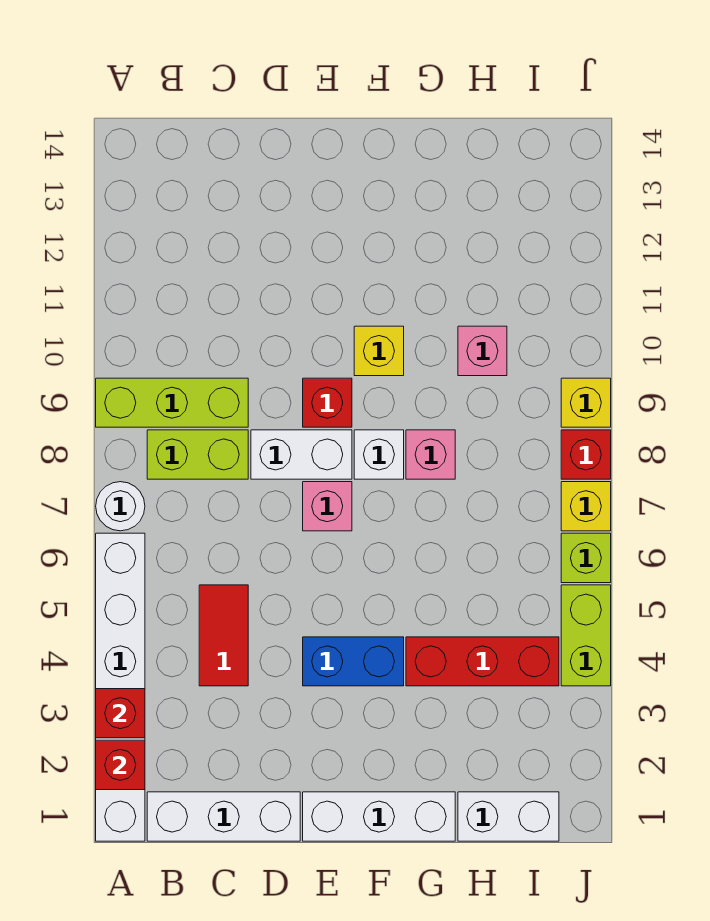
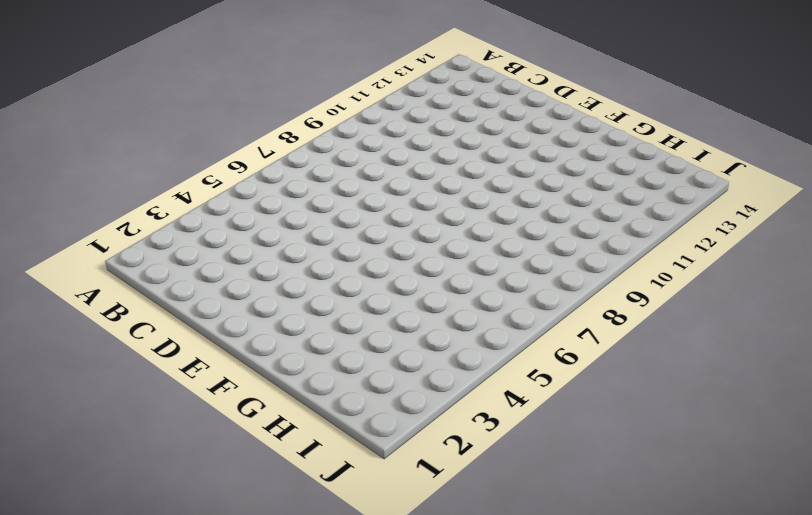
none -> white 1x6 brick [96,533,145,841]
none -> white 1x1 round brick [96,482,145,531]
none -> lime 1x3 brick [96,378,248,427]

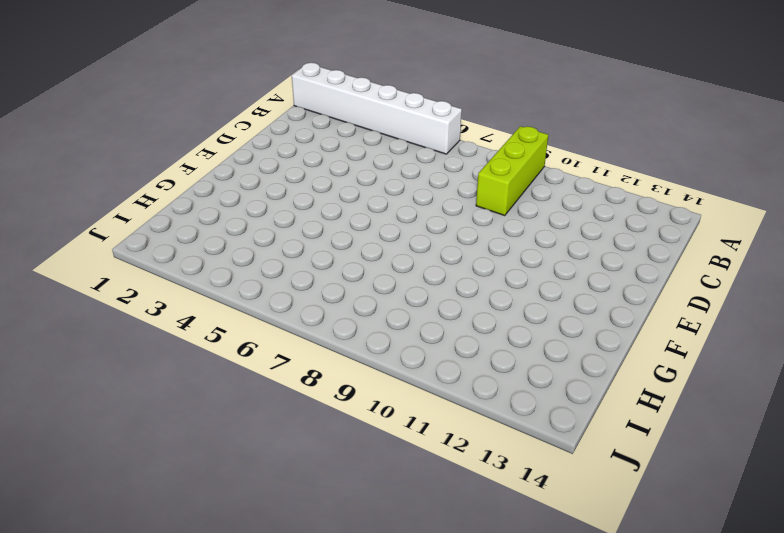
none -> white 1x1 round brick [96,482,145,531]
none -> white 1x3 brick [147,792,300,841]
none -> lime 1x2 brick [147,430,248,479]

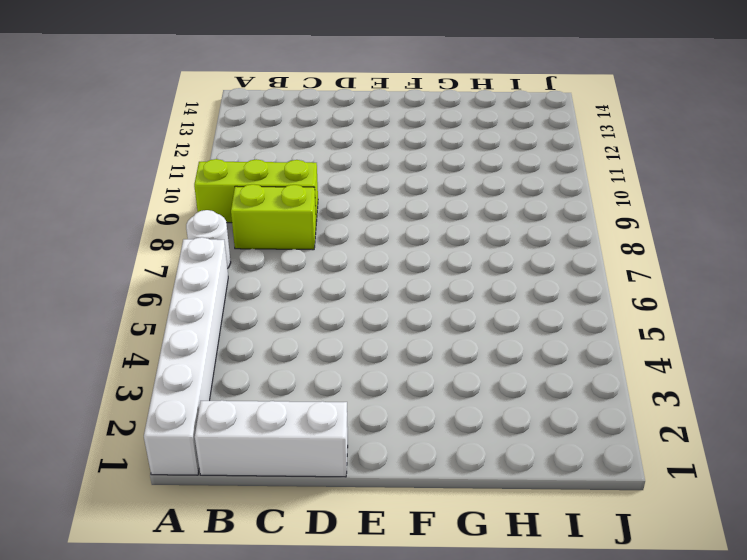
none -> red 1x2 tile [199,585,248,686]
none -> white 1x2 brick [251,430,352,479]
none -> white 1x3 brick [303,792,455,841]

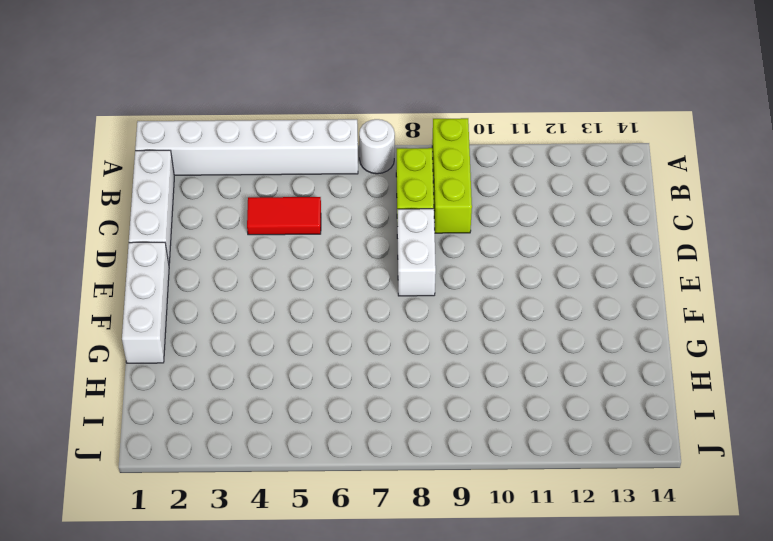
none -> blue 1x2 brick [303,637,404,686]
none -> pink 1x1 brick [303,482,352,531]
none -> red 1x1 brick [303,378,352,427]

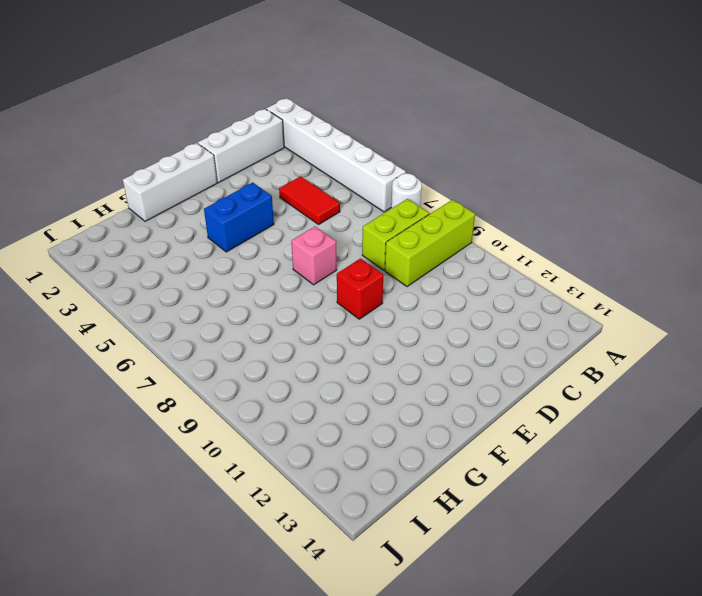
none -> white 1x2 brick [251,430,352,479]
none -> white 1x1 brick [354,430,404,479]
none -> yellow 1x1 brick [354,326,404,376]

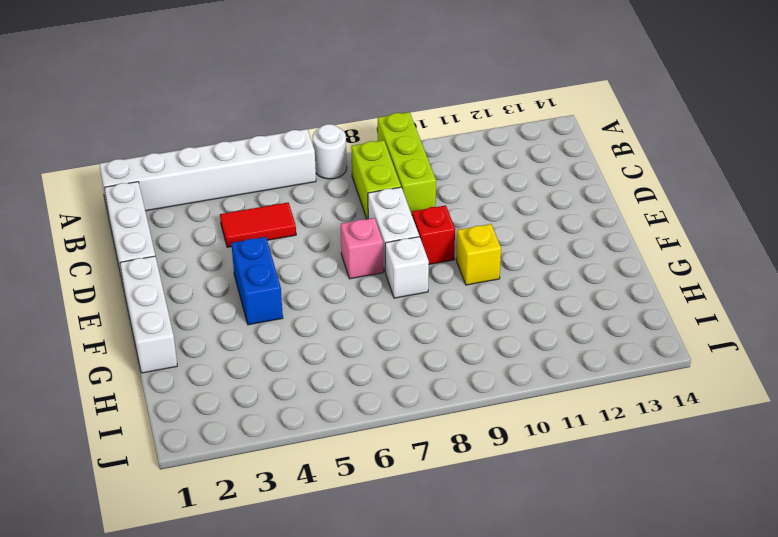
none -> red 1x3 brick [406,637,559,686]
none -> pink 1x1 brick [406,430,455,479]
none -> white 1x2 brick [458,792,559,841]

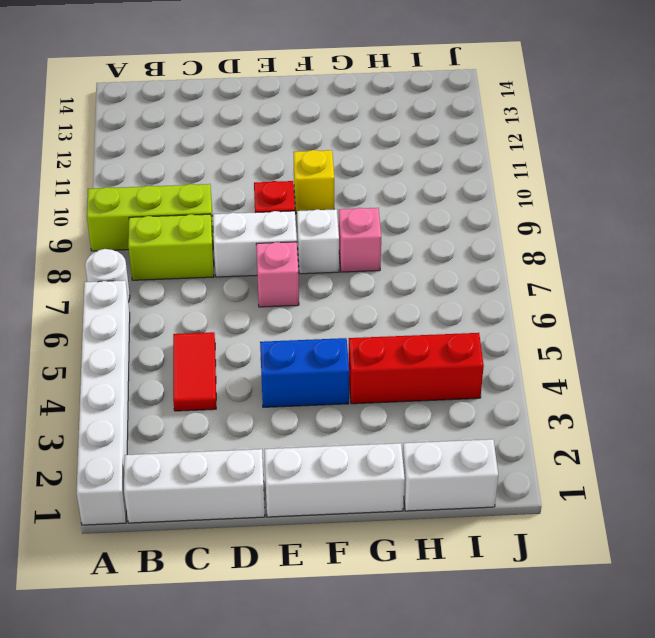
none -> pink 1x1 brick [458,326,507,376]
none -> lime 1x2 brick [561,585,611,686]
none -> lime 1x1 brick [561,533,611,583]

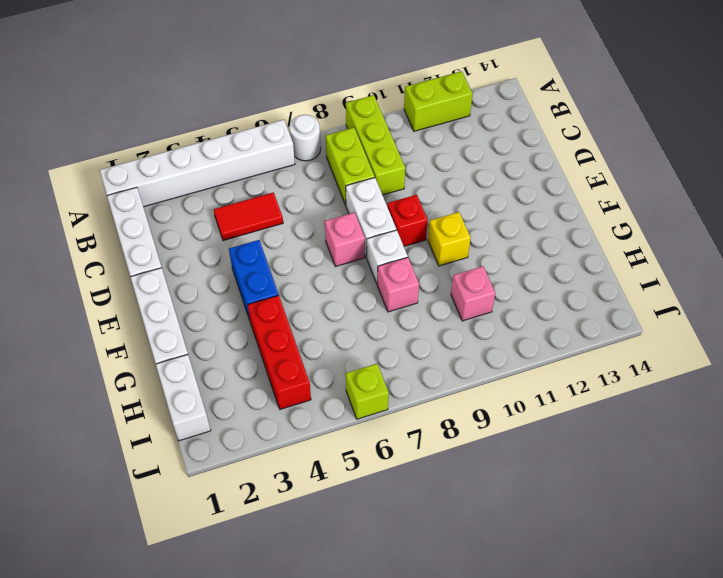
lime 1x2 brick [404,71,472,131] -> lime 1x2 brick moved to [561,585,611,686]
none -> yellow 1x1 brick [561,482,611,531]
none -> red 1x1 brick [561,430,611,479]
none -> yellow 1x1 brick [561,378,611,427]

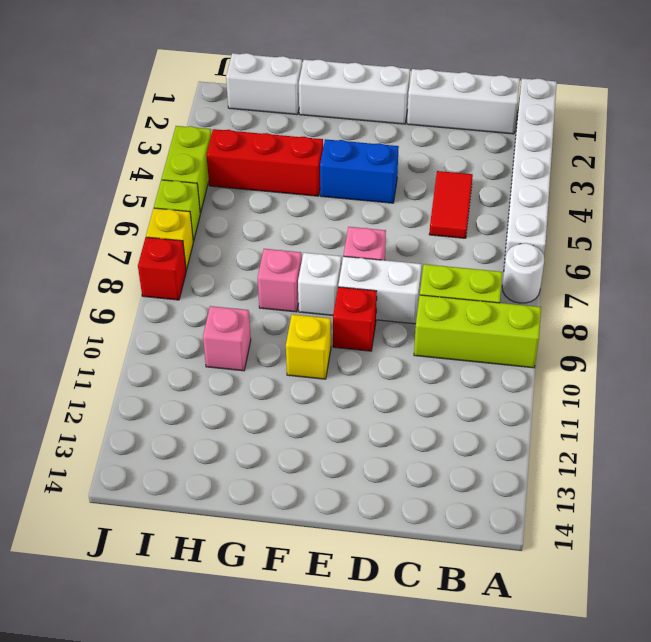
none -> yellow 1x1 brick [561,378,611,427]
none -> red 1x1 brick [96,740,145,790]
none -> red 1x1 brick [96,689,145,738]

